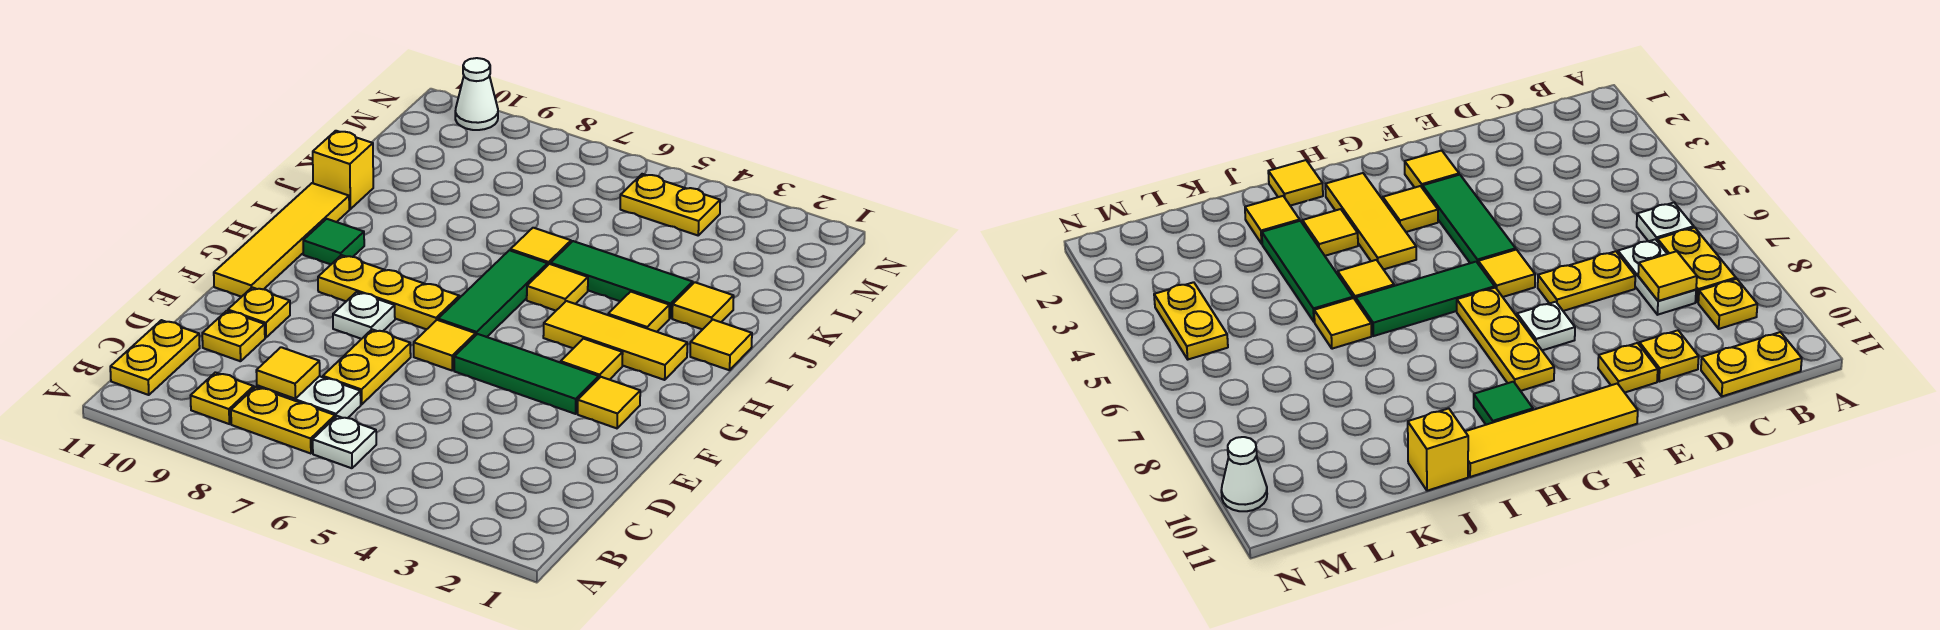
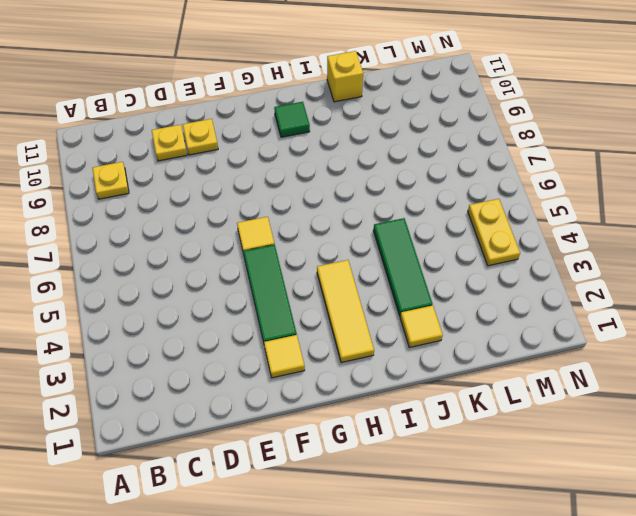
none -> white 1x1 plate [313,416,376,468]
none -> yellow 1x2 plate [231,387,335,454]
none -> yellow 1x2 plate [110,320,200,395]

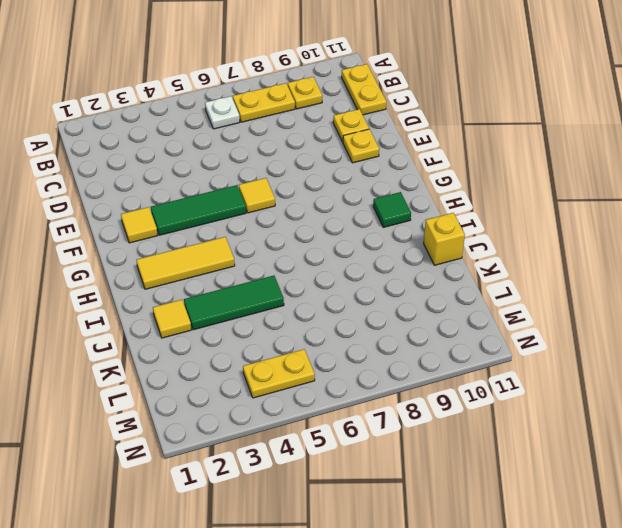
none -> white 1x2 plate [257,376,361,418]
none -> yellow 1x2 plate [323,329,411,404]
none -> white 1x1 plate [333,292,395,339]

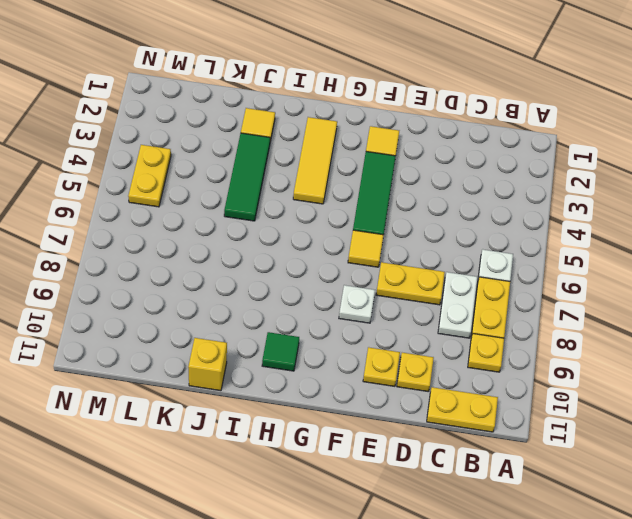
none -> yellow 1x4 tile [214,183,349,297]
none -> yellow 1x1 tile [561,339,623,380]
none -> green 1x3 tile [438,250,548,337]

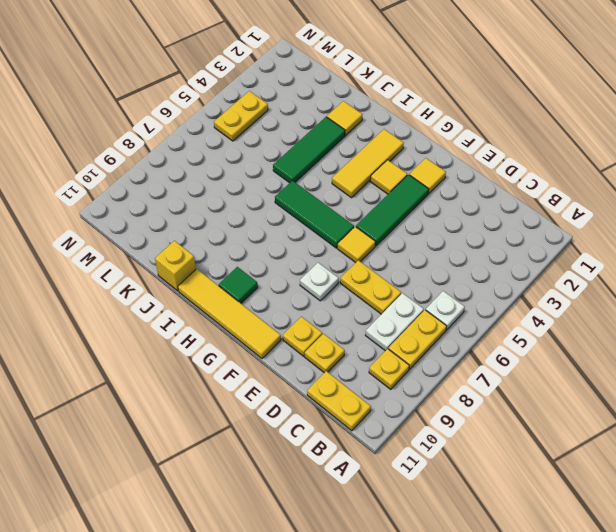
none -> yellow 1x3 plate [318,255,459,329]
none -> yellow 1x1 tile [690,320,752,370]
none -> yellow 1x1 tile [608,292,669,332]

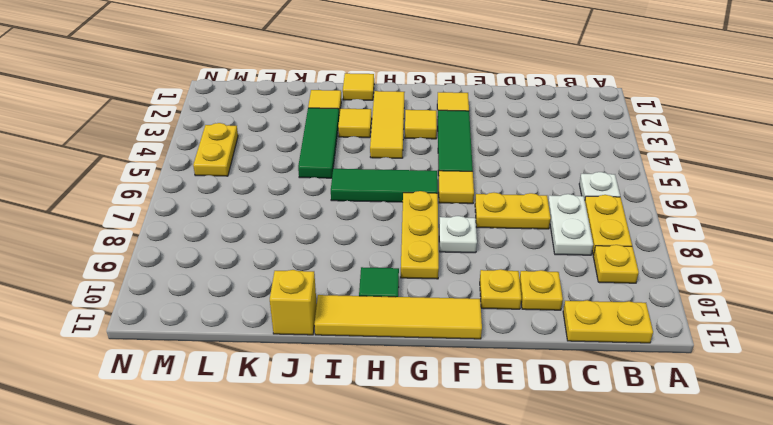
none -> yellow 1x1 tile [527,264,588,311]
none -> yellow 1x1 tile [510,228,571,265]
none -> white 1x1 cone [455,58,498,130]

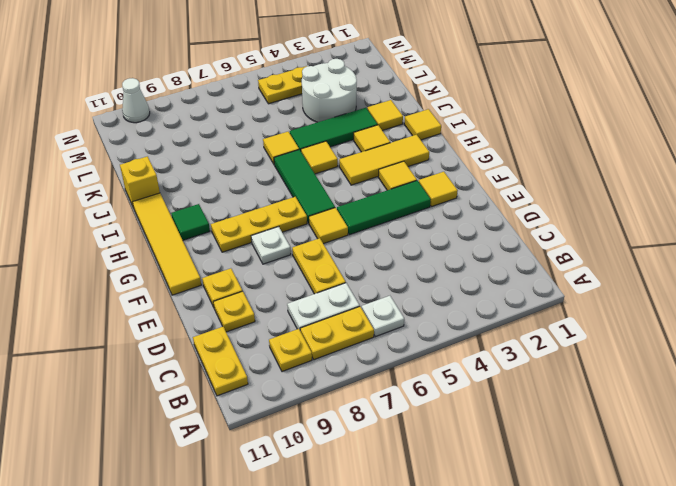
white 2x2 round brick [302,59,357,122] -> none
none -> yellow 1x1 tile [256,347,320,399]

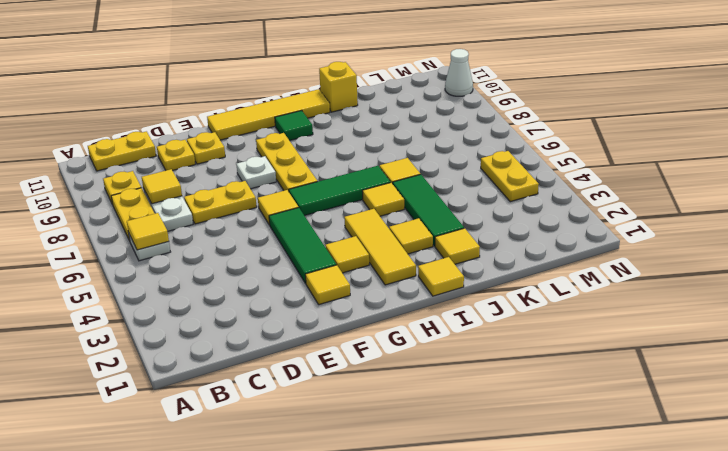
yellow 1x1 tile [127,213,169,250] -> none

